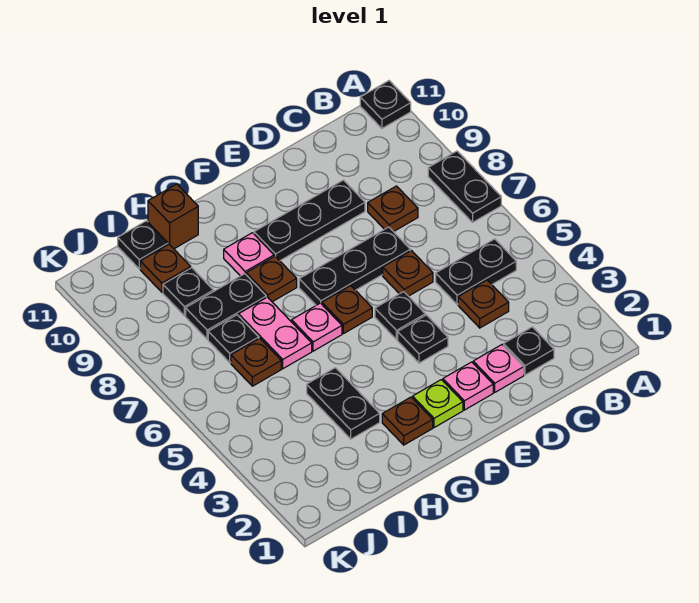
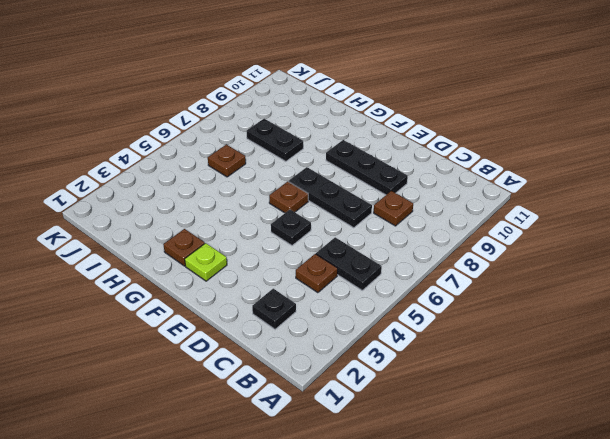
none -> black 1x2 plate [428,151,501,222]
none -> black 1x1 plate [360,81,411,128]
none -> pink 1x1 plate [473,345,524,392]

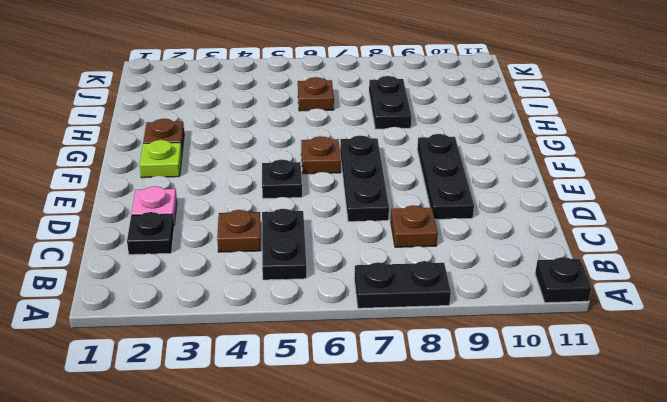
none -> brown 1x1 plate [383,251,433,296]
none -> pink 1x1 plate [443,362,493,410]
none -> black 1x1 plate [398,315,448,363]

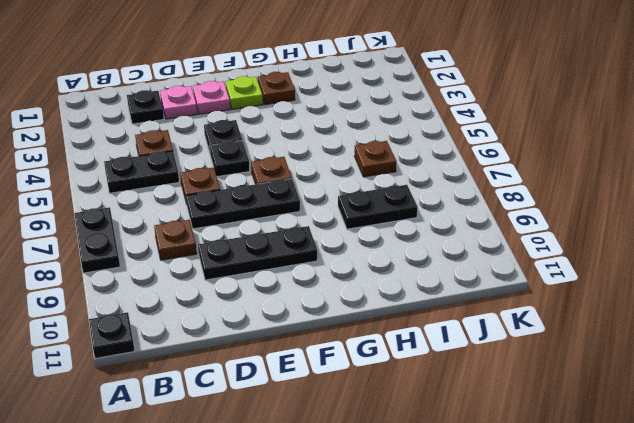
none -> pink 1x1 plate [292,303,342,351]
none -> brown 1x1 plate [246,256,297,302]
none -> pink 1x1 plate [224,233,274,276]

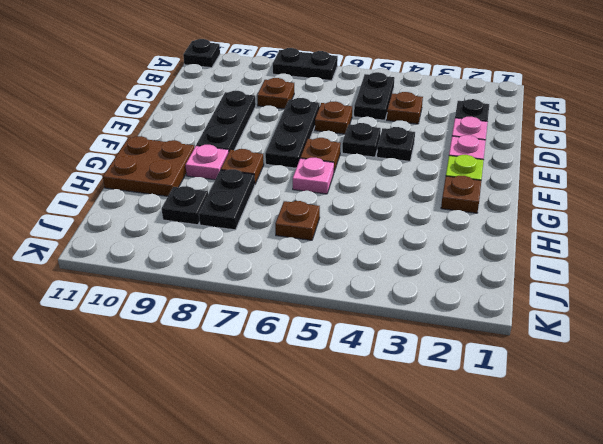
brown 2x2 plate [103,136,194,196] -> brown 1x1 brick [148,184,198,249]
none -> black 1x2 plate [307,368,380,439]
none -> pink 1x2 plate [239,297,312,369]
none -> black 1x1 plate [208,315,259,363]

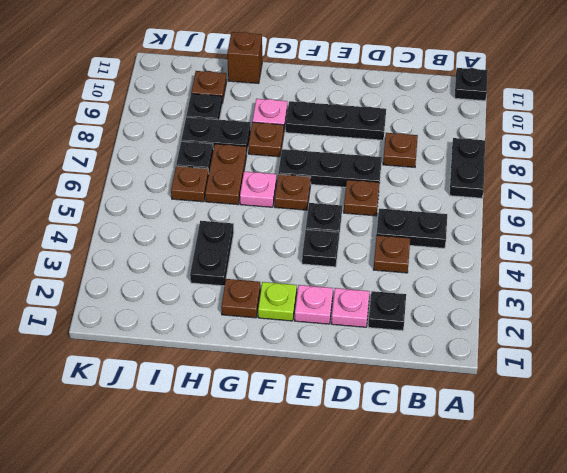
brown 1x2 plate [205,144,247,205] -> pink 1x2 plate [239,297,312,369]
none -> black 1x1 plate [118,221,168,269]

